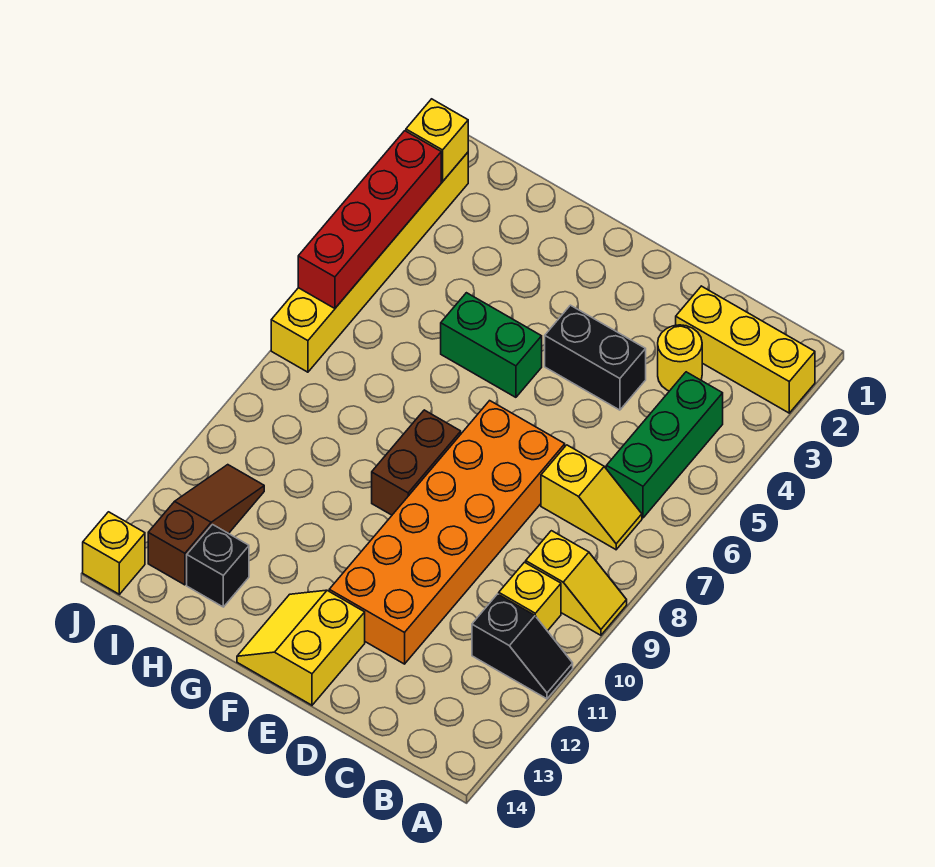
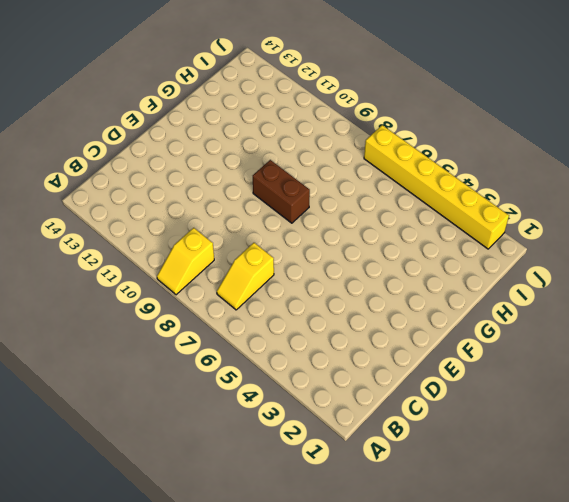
none -> yellow 1x3 brick [676,286,815,413]
none -> black 1x2 slope [472,594,573,699]
none -> green 1x3 brick [606,372,723,518]

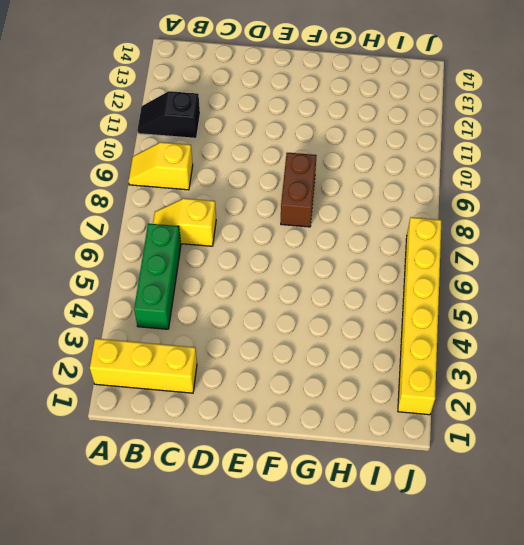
none -> yellow 1x1 brick [499,562,561,631]
none -> yellow 1x1 round brick [658,325,702,391]
none -> black 1x2 brick [545,305,646,410]

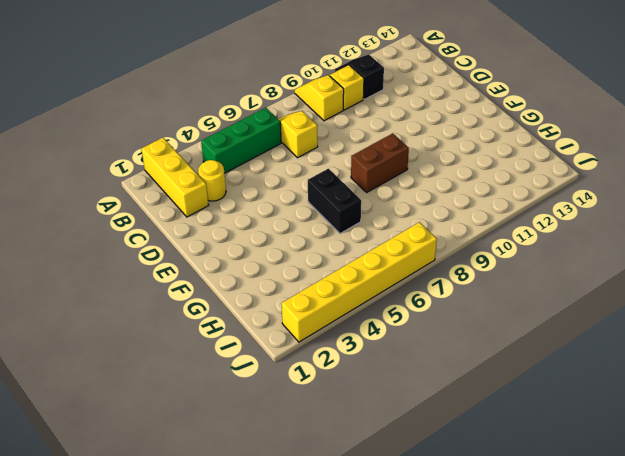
black 1x2 brick [308,169,361,234] -> black 1x2 brick moved to [545,305,646,410]
none -> orange 2x6 brick [329,401,565,664]
none -> yellow 2x2 slope [237,590,365,705]
none -> green 1x2 brick [441,293,542,397]

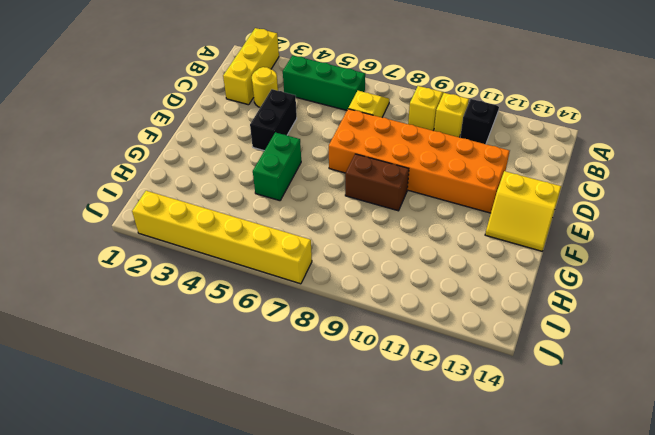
none -> black 1x1 brick [187,525,249,607]
none -> brown 1x3 slope [148,465,264,585]
none -> yellow 1x1 brick [83,512,145,594]

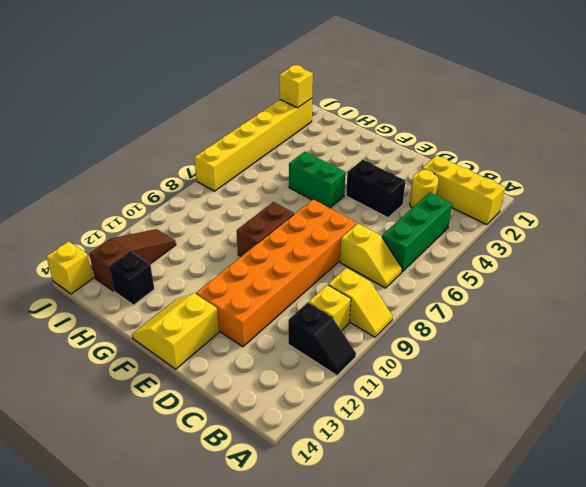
none -> red 1x4 brick [298,131,441,308]

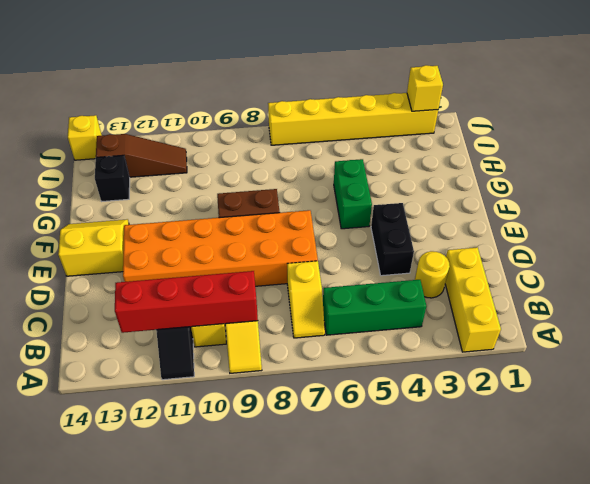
red 1x4 brick [115,271,258,333] -> red 1x4 brick moved to [298,131,441,308]

